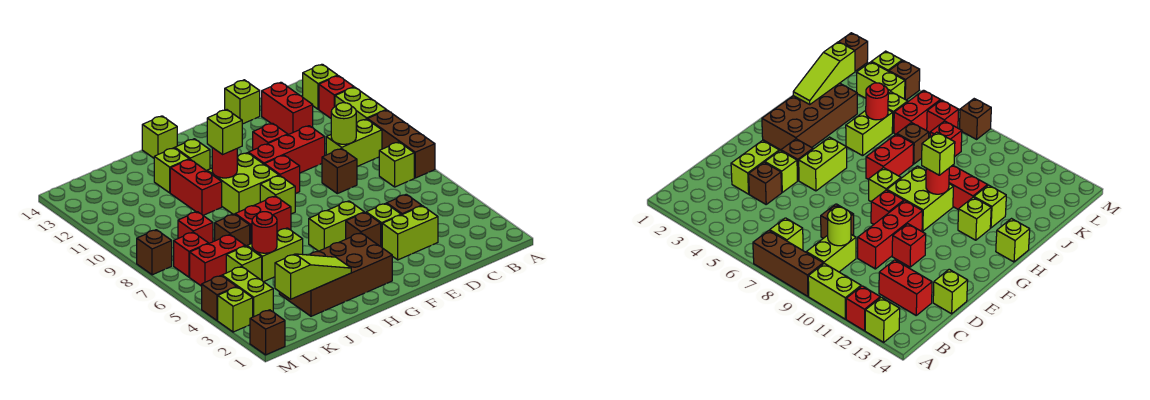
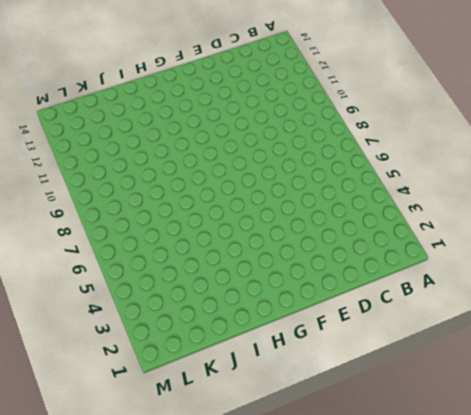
none -> brown 1x3 brick [367,110,435,178]
none -> lime 1x2 brick [335,87,386,123]
none -> red 1x1 brick [319,76,354,118]
none -> lime 1x1 brick [303,64,338,109]

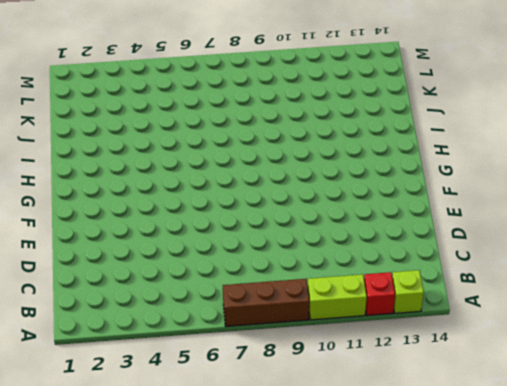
none -> lime 1x1 brick [379,142,414,187]
none -> lime 1x2 brick [326,119,382,167]
none -> red 1x2 brick [262,82,313,135]
none -> lime 1x2 brick [382,206,438,260]

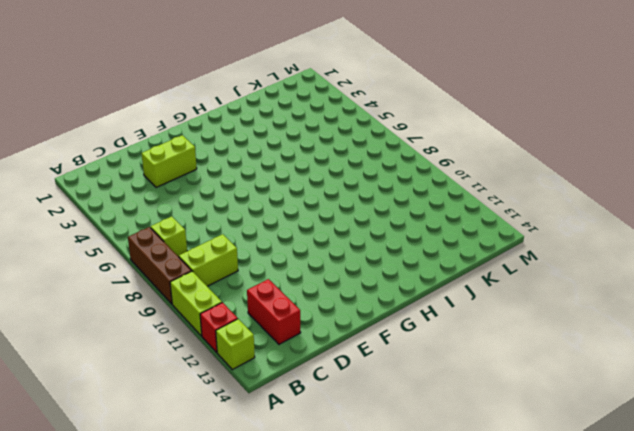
none -> brown 1x1 brick [387,194,422,215]
none -> brown 1x1 brick [322,148,357,194]
none -> red 1x3 brick [248,126,325,173]
none -> lime 1x1 brick [225,80,260,124]

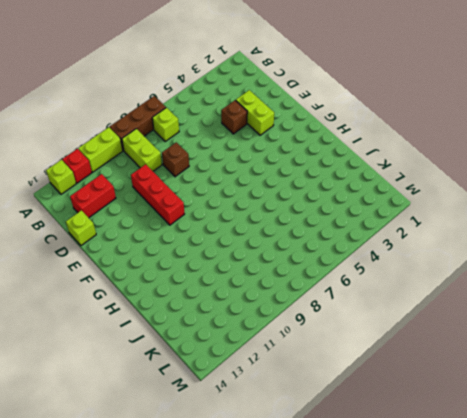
none -> lime 1x1 brick [366,203,401,247]
none -> red 1x1 brick [253,123,288,150]
none -> brown 1x1 brick [346,212,381,246]
none -> lime 1x2 brick [309,201,364,251]

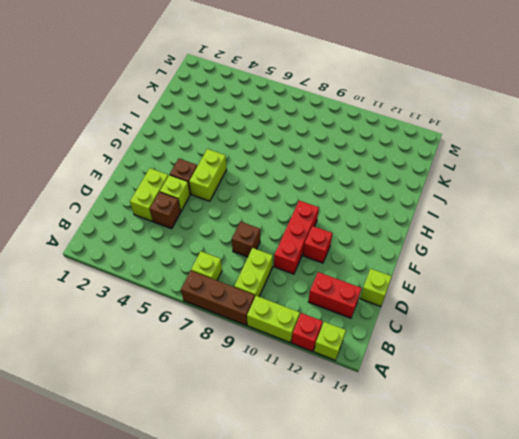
none -> red 1x1 brick [265,155,300,194]
none -> brown 2x4 brick [279,233,392,316]
none -> lime 1x1 brick [260,176,295,214]
none -> lime 2x2 brick [207,153,279,214]

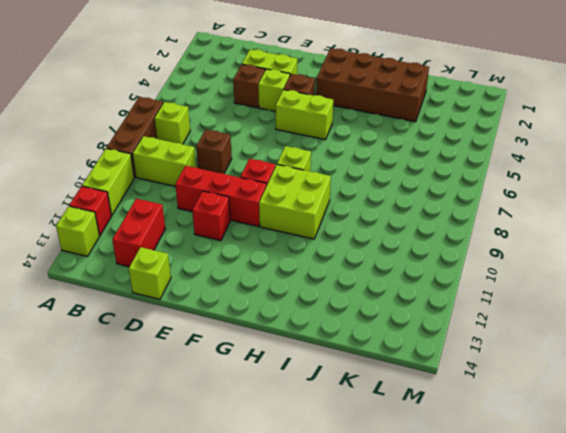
none -> red 1x2 brick [235,196,291,244]
none -> lime 1x1 brick [175,139,210,171]
none -> lime 1x1 brick [142,116,177,158]
none -> lime 1x2 brick [247,228,303,282]

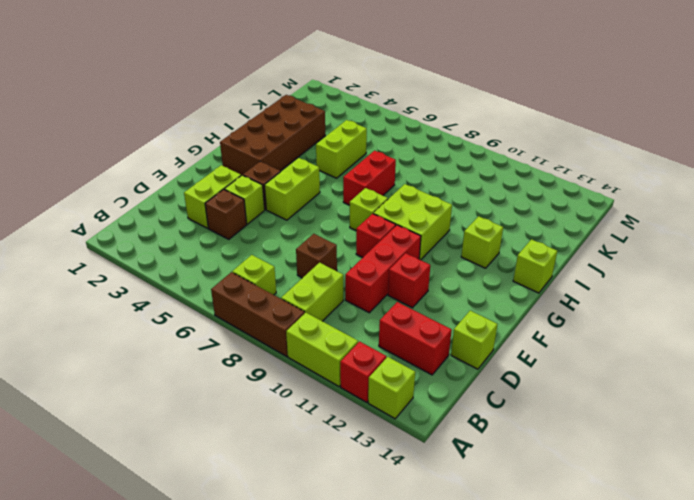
none -> red 1x2 brick [170,159,222,215]
none -> lime 1x1 brick [154,148,189,193]
none -> brown 1x1 brick [215,214,250,246]
none -> lime 1x1 brick [226,246,262,280]

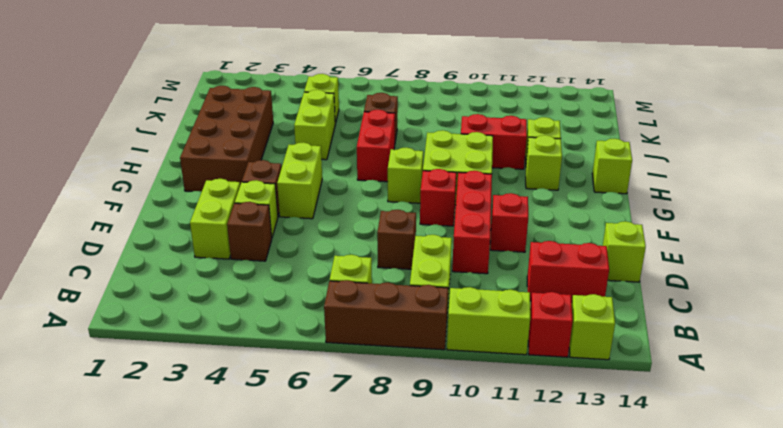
none -> red 1x2 brick [190,235,245,286]
none -> red 1x1 brick [178,212,213,243]
none -> lime 1x2 brick [222,266,273,317]
none -> red 1x1 brick [174,232,209,277]

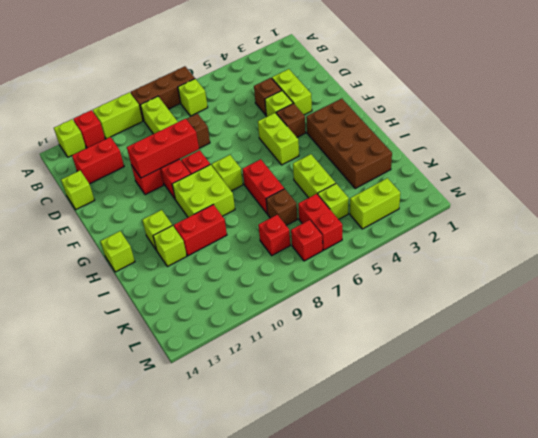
red 1x3 brick [127,119,199,178] -> none
none -> brown 1x1 brick [250,310,285,355]
none -> lime 1x1 brick [218,287,253,332]
none -> brown 1x1 brick [202,276,237,320]
none -> brown 1x1 brick [137,230,172,275]

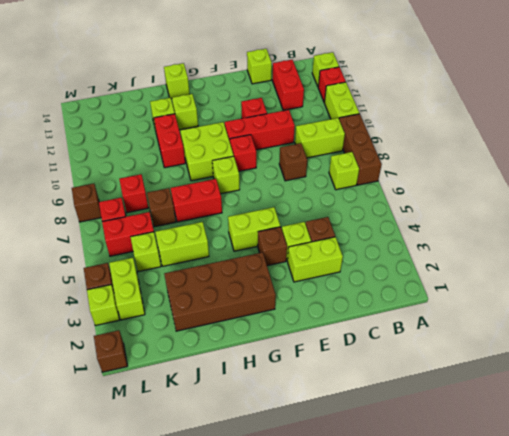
none -> lime 1x1 round brick [331,103,356,144]
none -> red 1x1 round brick [212,148,237,178]
none -> lime 1x3 slope [275,254,351,299]
none -> red 1x1 round brick [252,212,277,253]

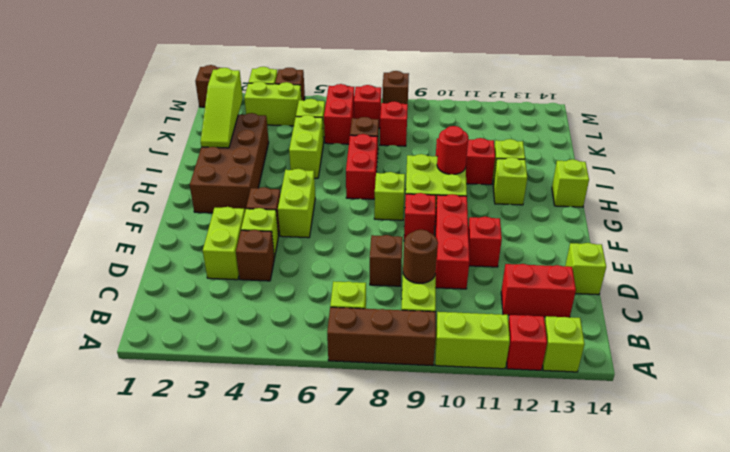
brown 1x1 round brick [403,230,438,284] -> lime 1x1 round brick [331,103,356,144]
none -> red 1x1 round brick [252,212,277,253]
none -> lime 1x1 brick [207,110,242,154]

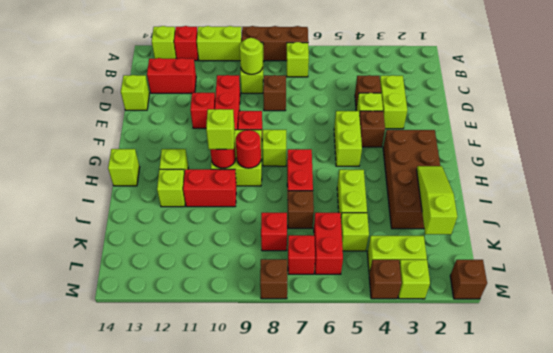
red 1x1 round brick [236,130,261,168] -> red 1x1 round brick moved to [252,212,277,253]

